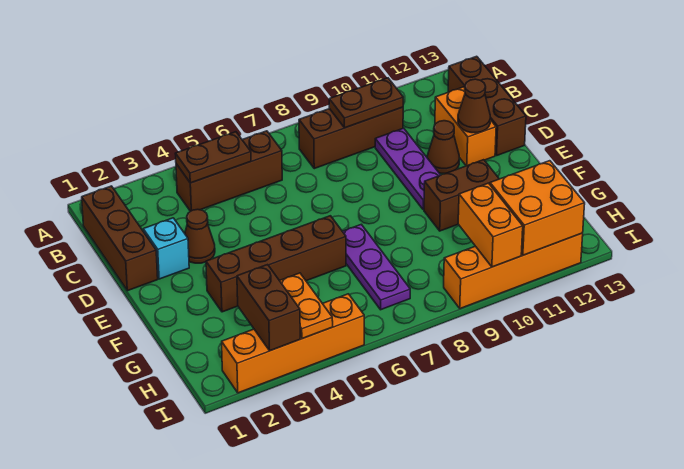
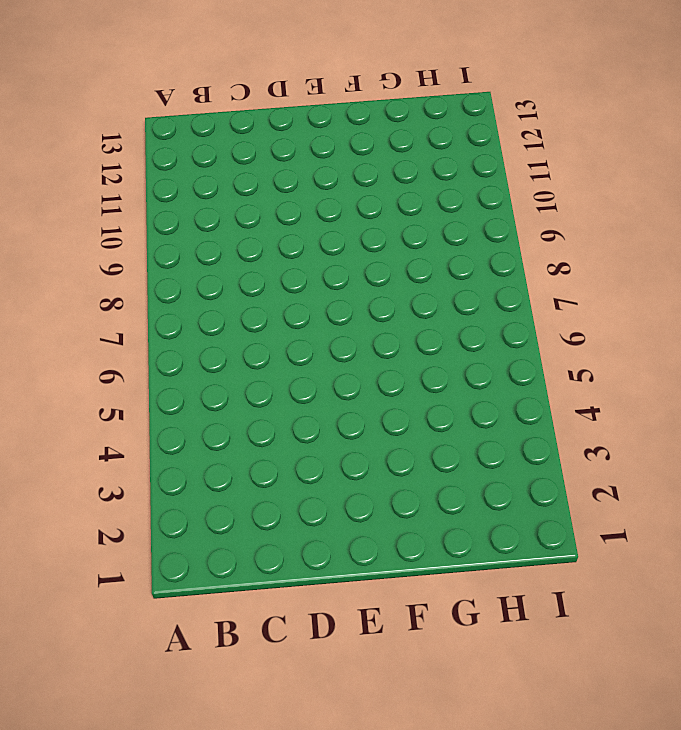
none -> brown 1x3 brick [82,186,158,291]
none -> brown 1x3 brick [176,131,282,211]
none -> brown 1x3 brick [299,107,403,169]

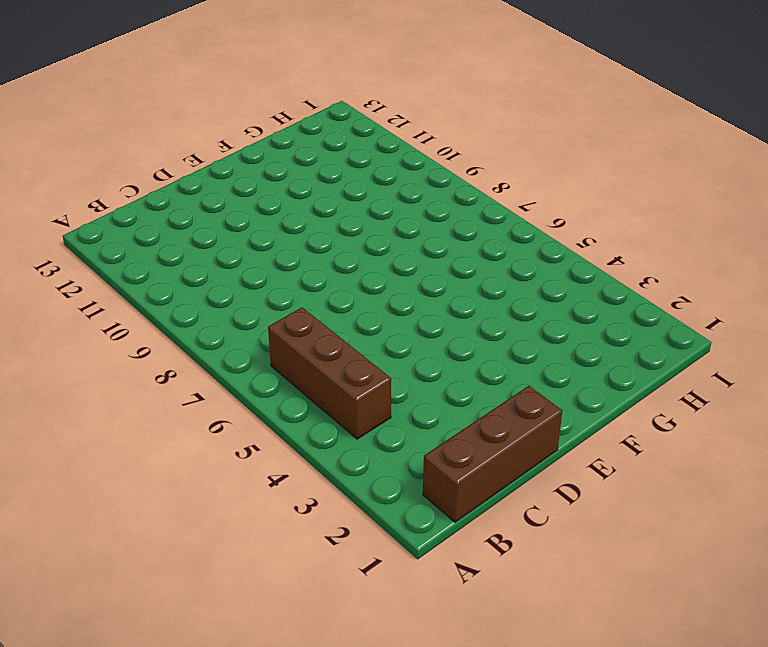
none -> brown 1x3 brick [299,107,403,169]
none -> brown 1x3 brick [448,56,526,155]
none -> purple 1x3 plate [375,128,440,210]

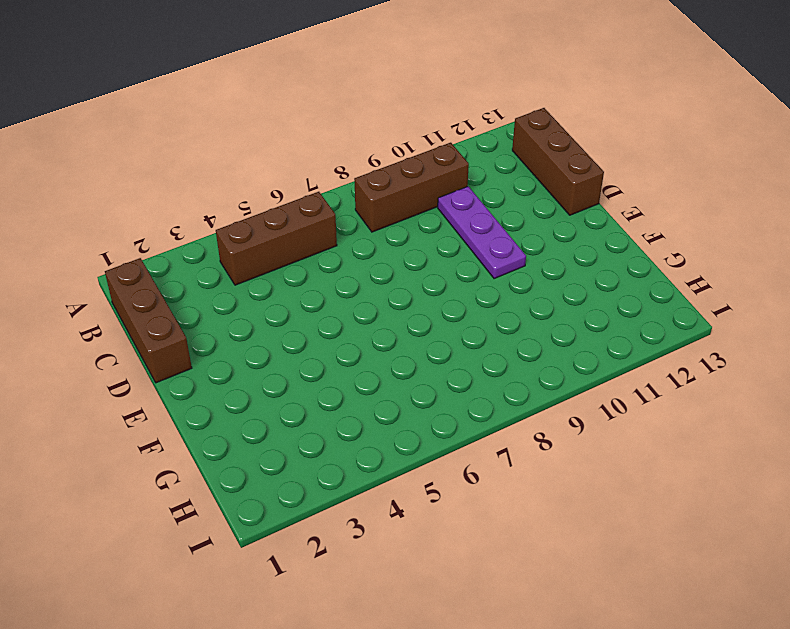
none -> orange 1x2 brick [435,87,496,166]
none -> cyan 1x1 brick [143,218,189,279]
none -> brown 1x1 cone [185,209,215,263]

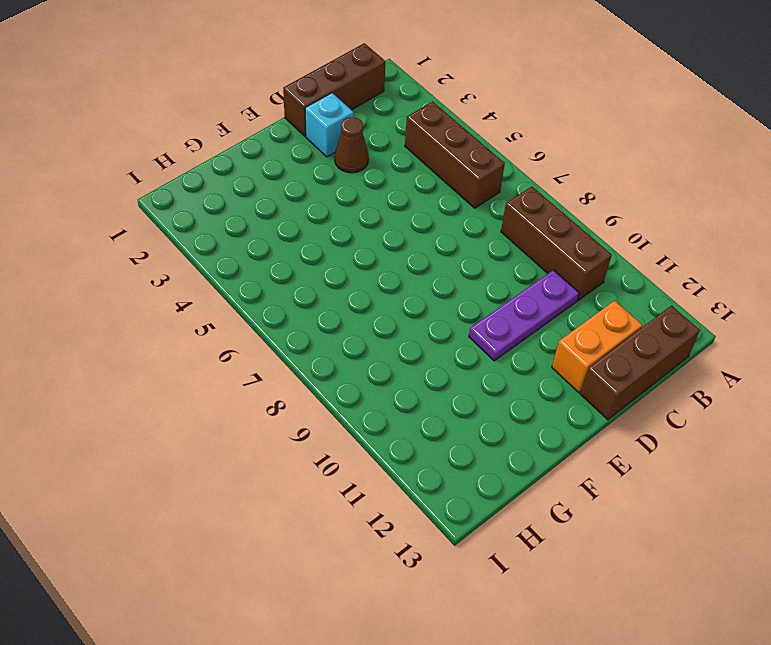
none -> brown 1x1 cone [427,121,459,174]
none -> brown 1x4 brick [206,216,346,312]
none -> purple 1x3 plate [342,224,410,310]

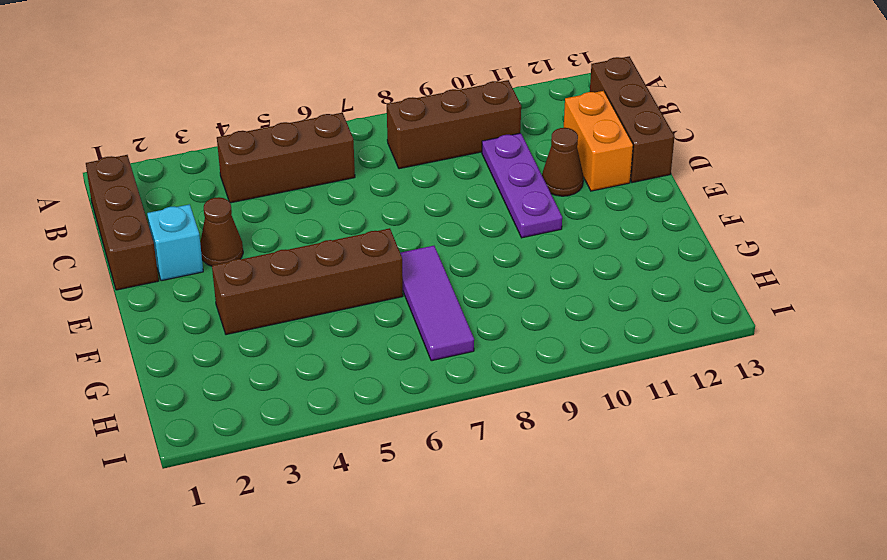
purple 1x3 tile [400,246,474,361] -> purple 1x3 plate [342,224,410,310]
none -> brown 1x2 brick [424,160,499,231]
none -> orange 1x4 brick [222,294,364,393]
none -> orange 1x4 brick [444,233,583,309]

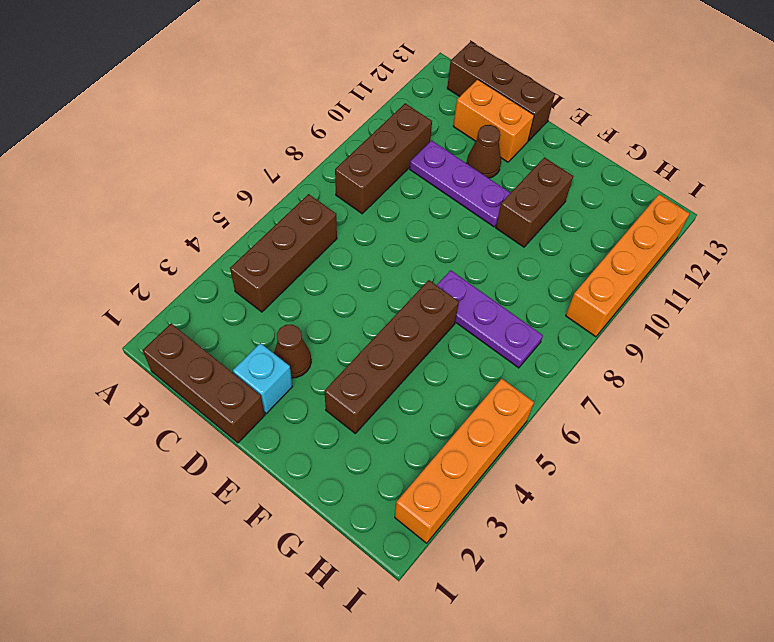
none -> brown 1x2 plate [175,132,251,183]
none -> brown 1x2 plate [329,78,403,128]
none -> brown 1x1 cone [458,79,490,133]

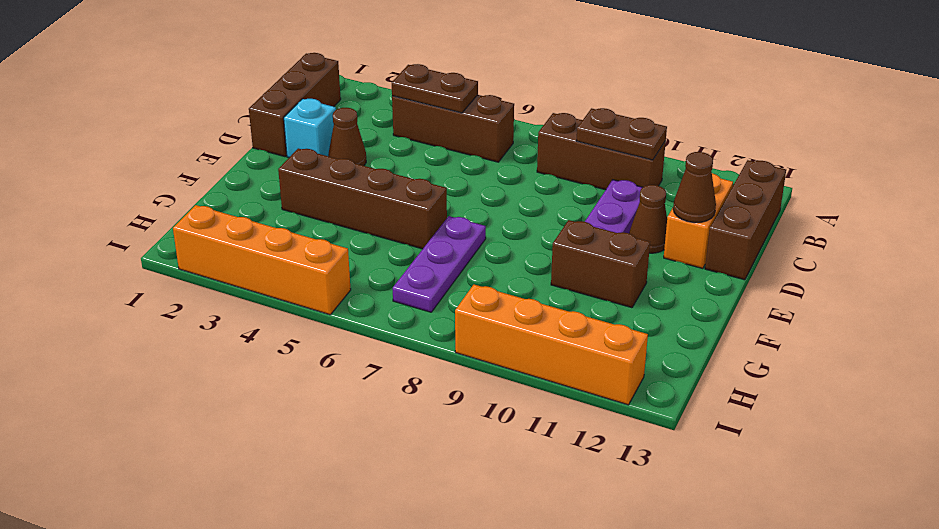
none -> brown 1x2 brick [237,265,300,351]
none -> orange 1x2 plate [280,273,333,339]
none -> orange 1x2 brick [458,183,523,267]

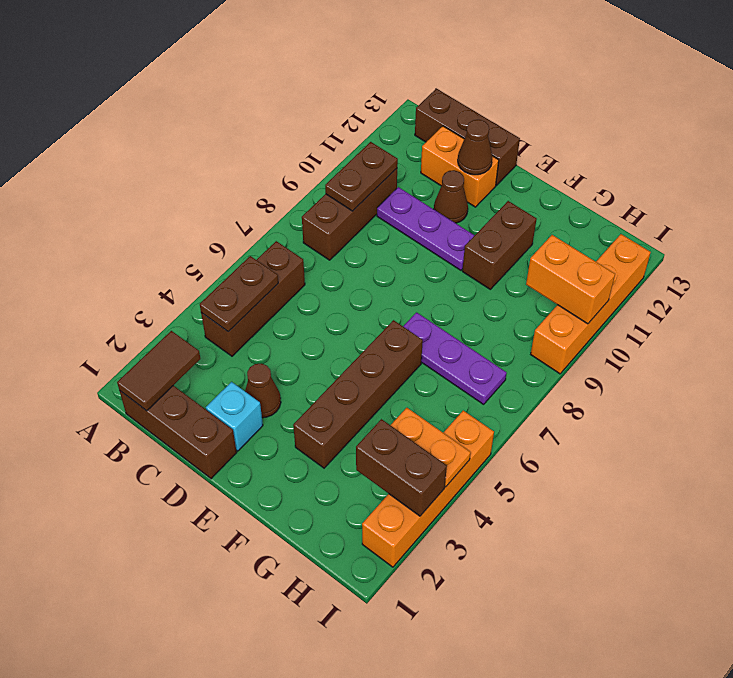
brown 1x2 tile [117,331,200,411] -> none
none -> orange 2x2 brick [490,161,585,255]

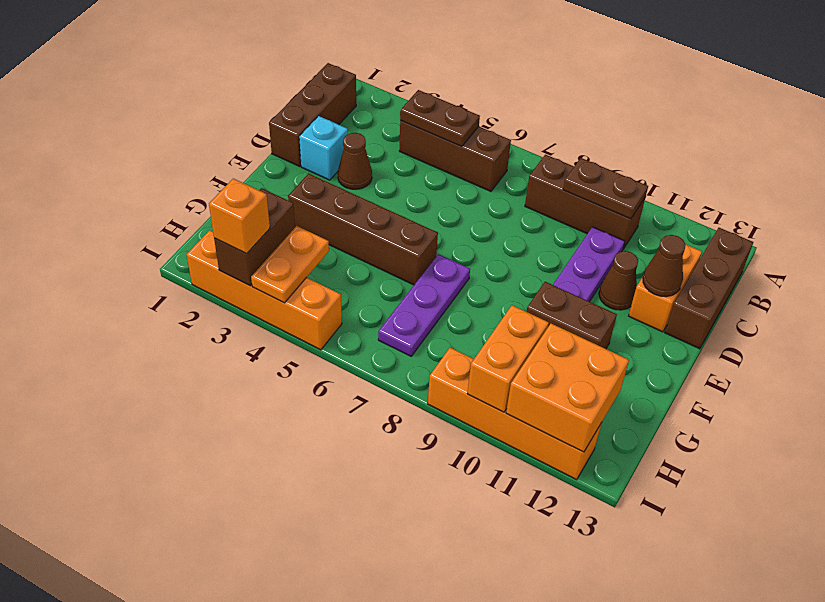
orange 1x1 brick [209,179,270,254] -> none

